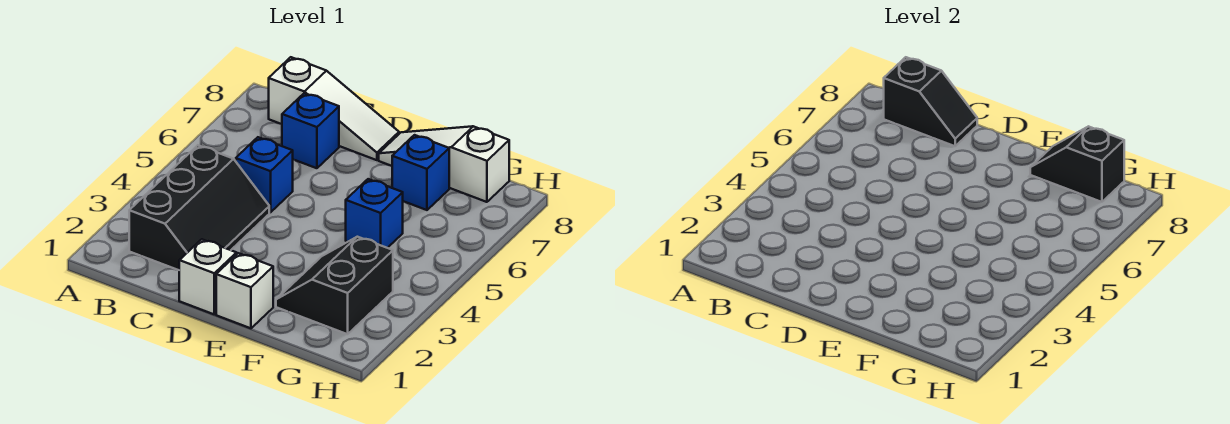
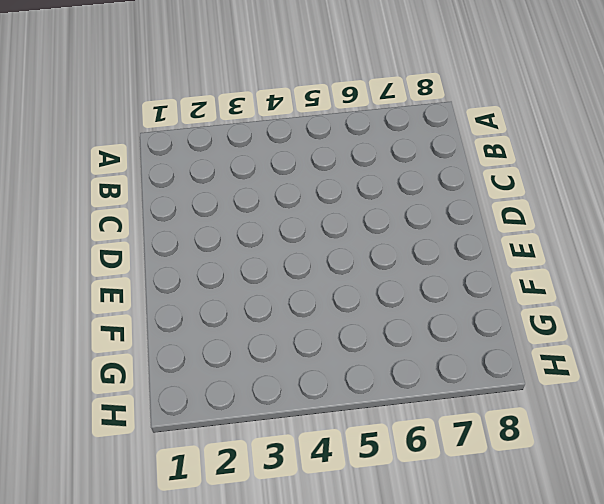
none -> black 2x3 slope [129,145,269,270]
none -> white 1x3 slope [269,57,399,160]
none -> blue 1x1 brick [236,137,293,212]

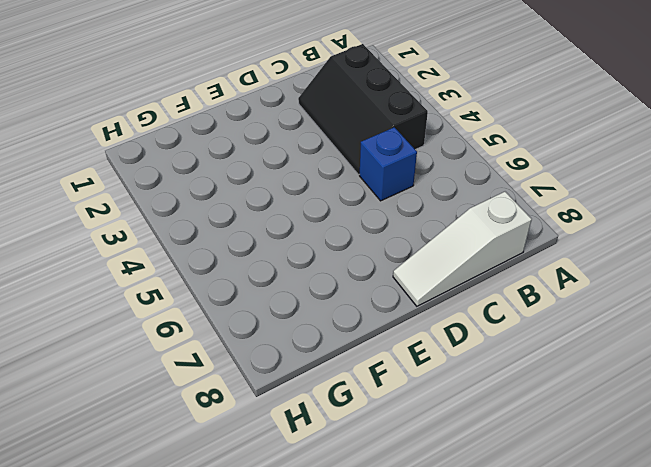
none -> blue 1x1 brick [282,93,339,168]
none -> white 1x1 brick [179,239,237,314]
none -> white 1x1 brick [216,253,273,328]

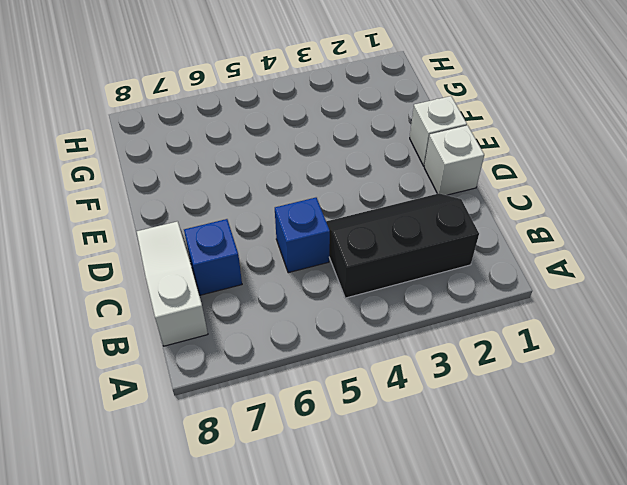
none -> white 1x3 slope [379,126,509,202]
none -> black 2x2 slope [276,237,393,334]
none -> blue 1x1 brick [346,179,403,248]

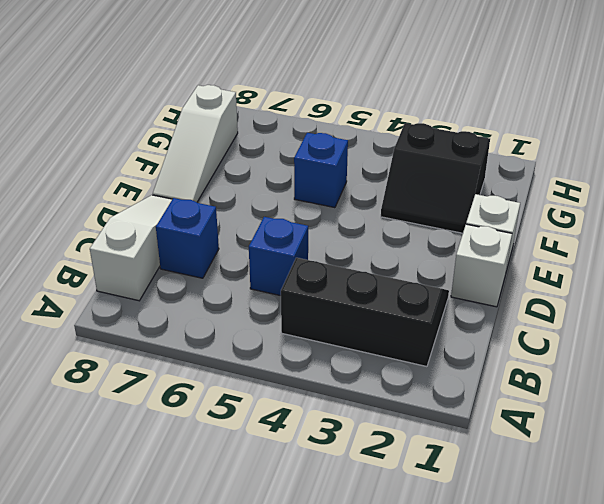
none -> blue 1x1 brick [392,135,449,210]
none -> black 1x2 slope [884,57,977,146]
none -> black 1x2 slope [1030,126,1124,202]

